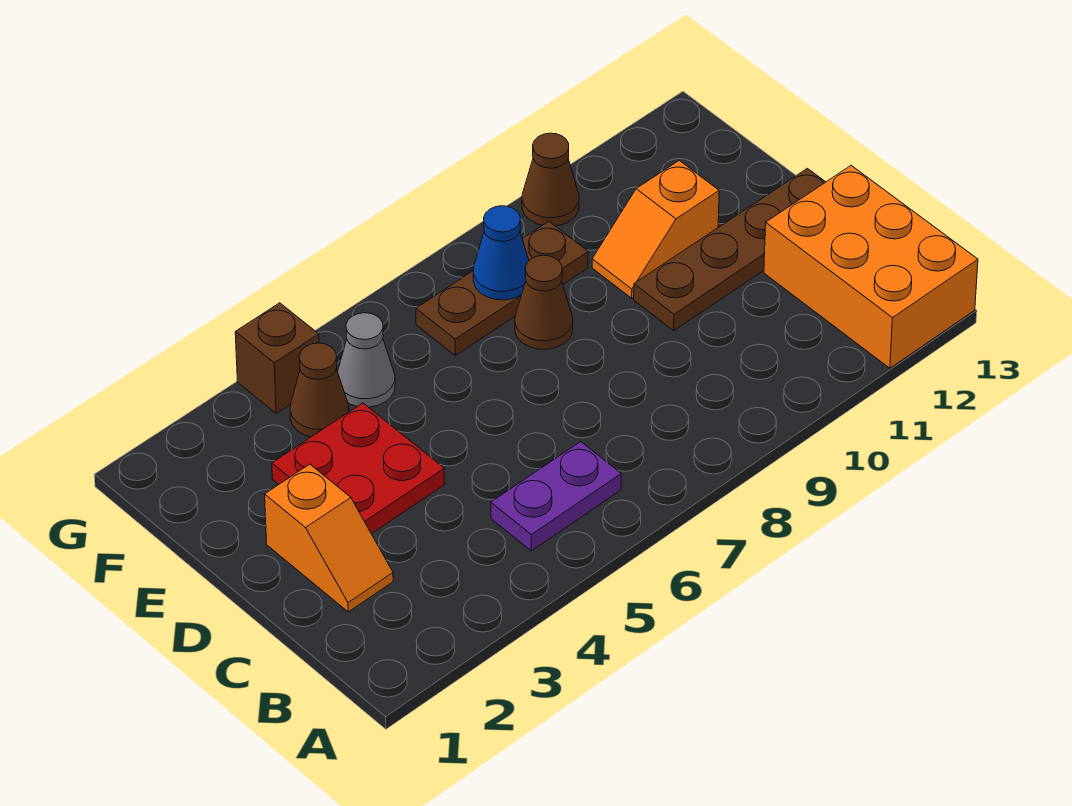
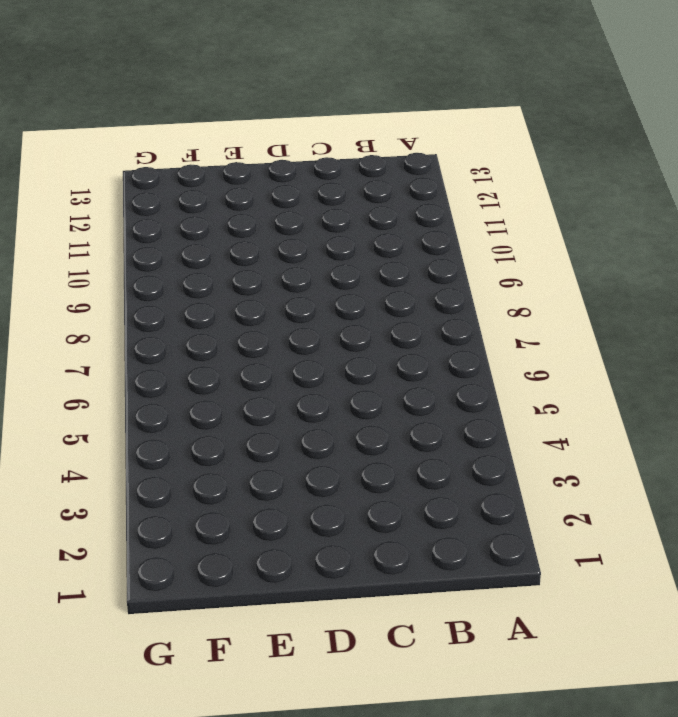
none -> orange 2x3 brick [764,166,978,368]
none -> purple 1x2 plate [491,442,621,551]
none -> orange 1x2 slope [265,464,393,612]

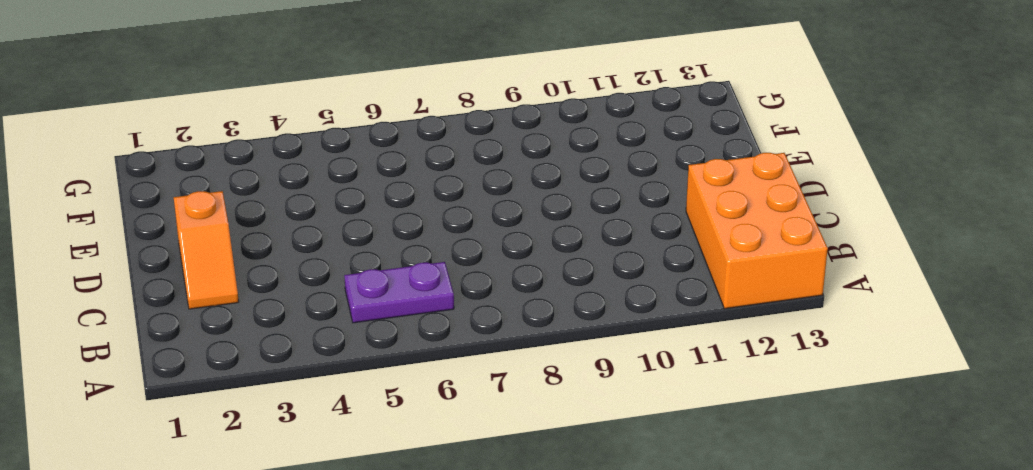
none -> red 2x2 plate [272,403,445,534]
none -> brown 1x4 plate [634,168,825,330]
none -> brown 1x1 cone [515,255,573,349]

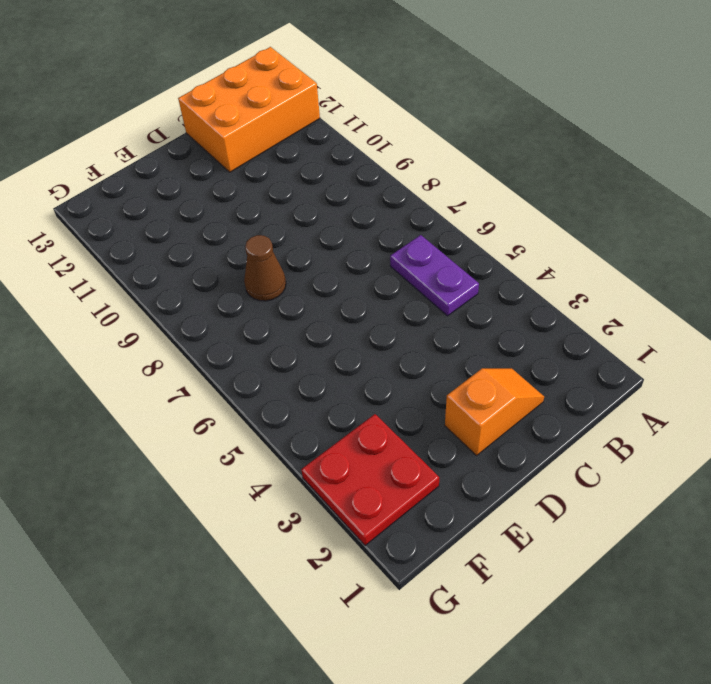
red 2x2 plate [301,414,439,545] -> red 2x2 plate moved to [272,403,445,534]
none -> brown 1x4 plate [634,168,825,330]
none -> orange 1x2 slope [592,160,719,298]
none -> brown 1x1 cone [290,343,349,437]

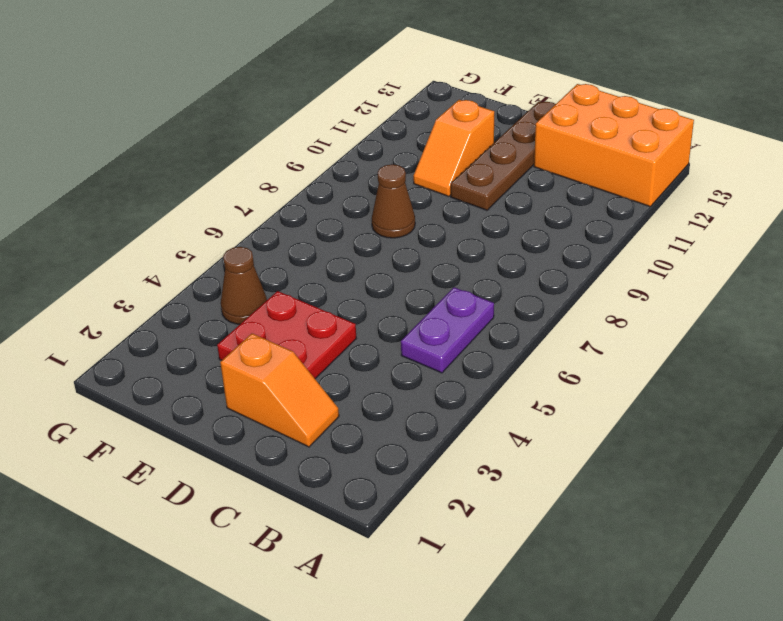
none -> grey 1x1 cone [338,313,395,407]
none -> brown 1x3 plate [416,221,588,355]
none -> brown 1x1 brick [235,303,319,413]

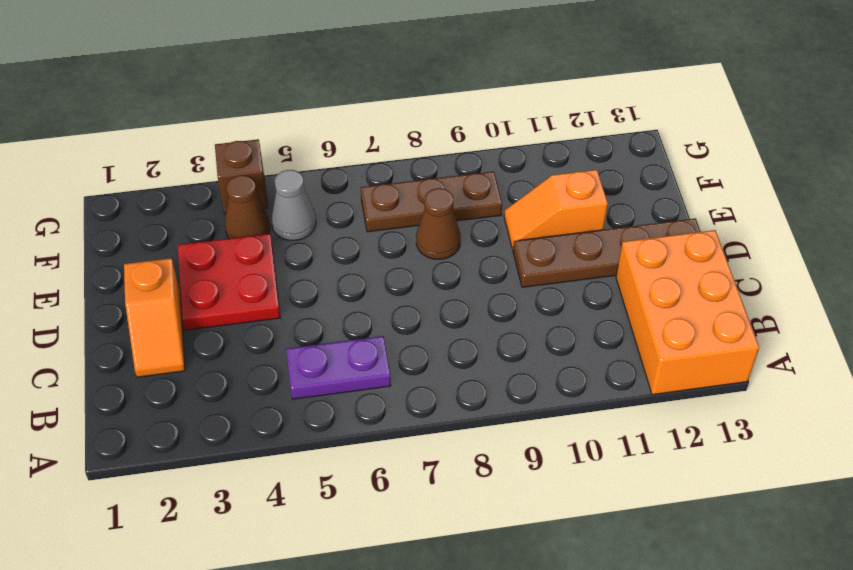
none -> brown 1x1 cone [522,133,579,226]
none -> blue 1x1 cone [473,206,529,300]

